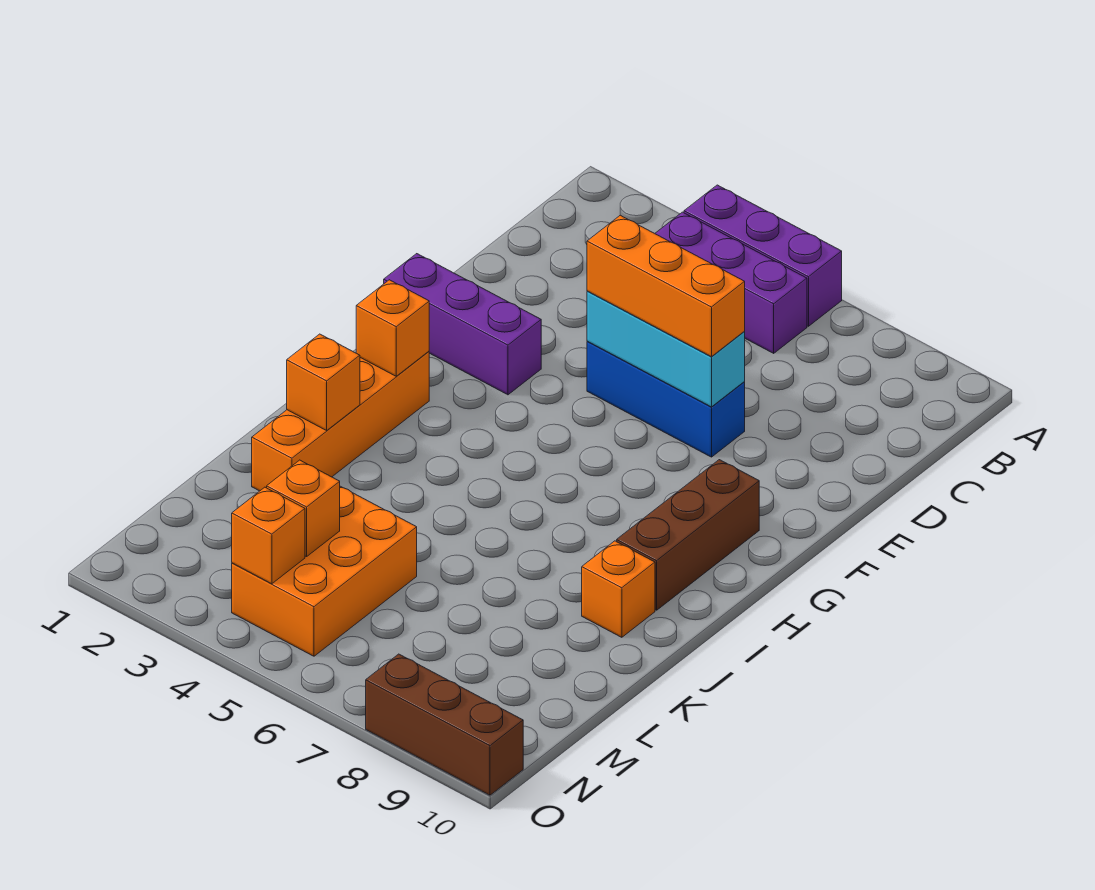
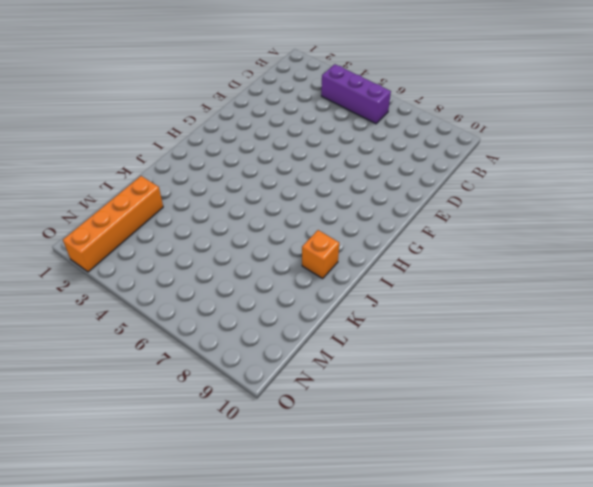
orange 1x4 brick [63,176,163,272] -> orange 1x4 brick moved to [252,351,429,491]
none -> purple 1x3 brick [684,185,842,326]
none -> blue 1x3 brick [587,341,745,457]
none -> purple 1x3 brick [384,254,541,395]

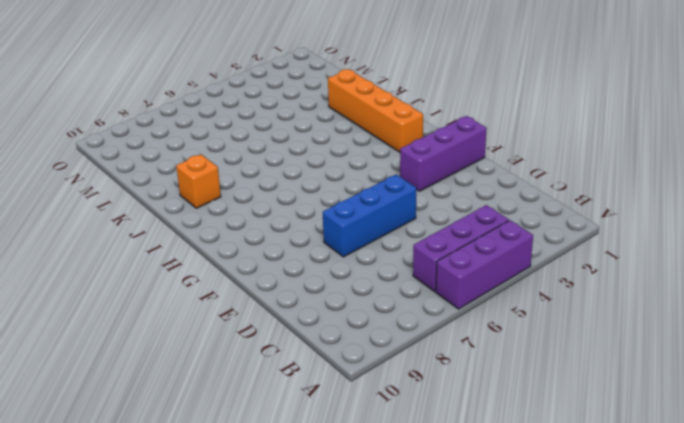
none -> brown 1x3 brick [617,460,759,610]
none -> orange 2x3 brick [232,486,417,656]
none -> brown 1x3 brick [366,654,523,795]

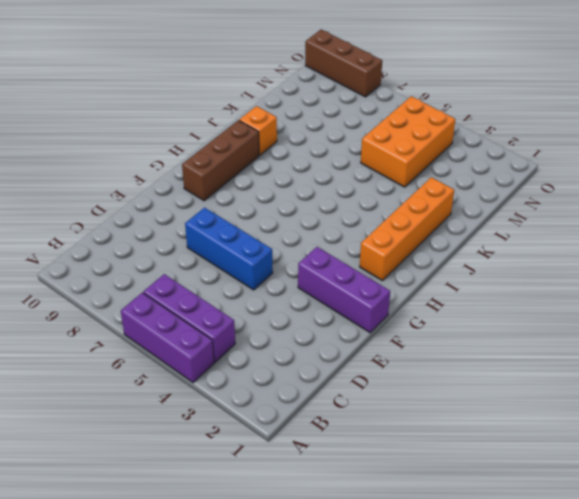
none -> cyan 1x3 brick [587,291,745,407]
none -> orange 1x1 brick [356,280,429,376]
none -> orange 1x1 brick [287,334,360,430]

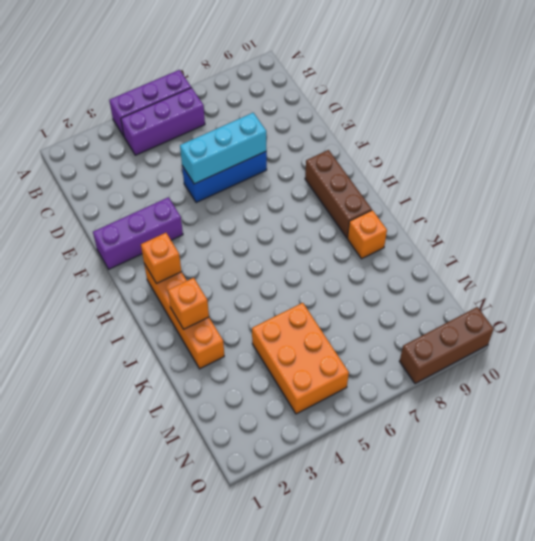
none -> orange 1x1 brick [267,460,340,557]
none -> orange 1x1 brick [232,487,305,584]
none -> orange 1x3 brick [587,215,745,357]

